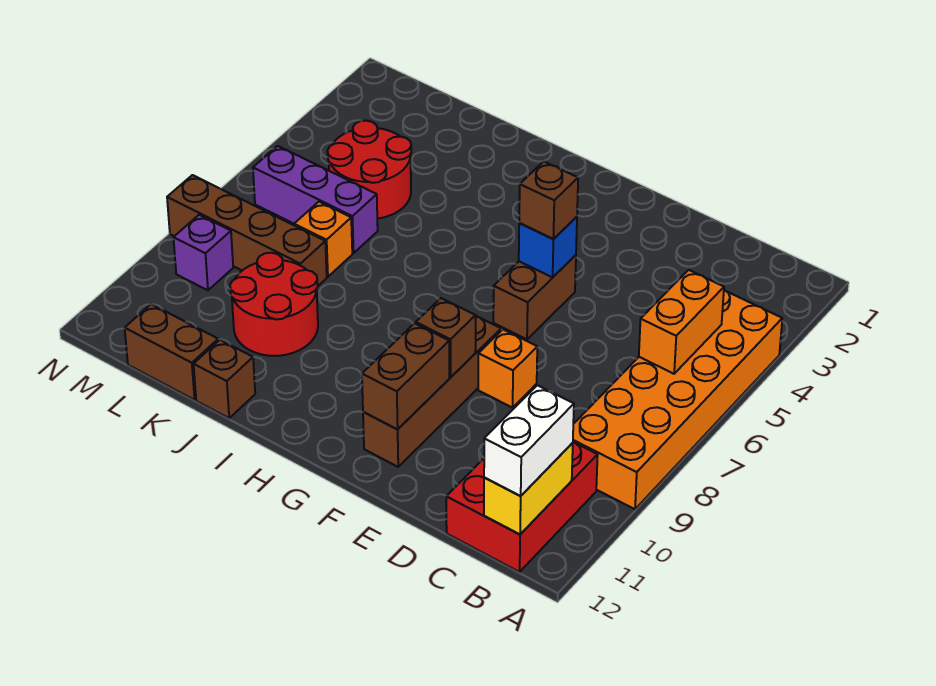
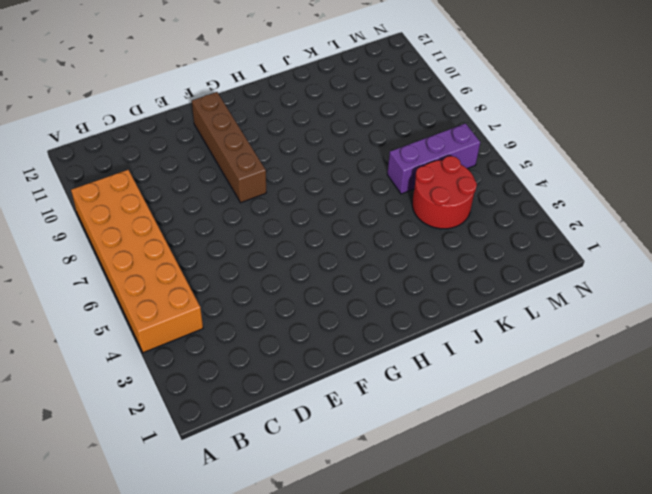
none -> red 2x3 brick [446,442,598,572]
none -> orange 1x1 brick [478,330,537,408]
none -> brown 1x2 brick [493,255,576,339]

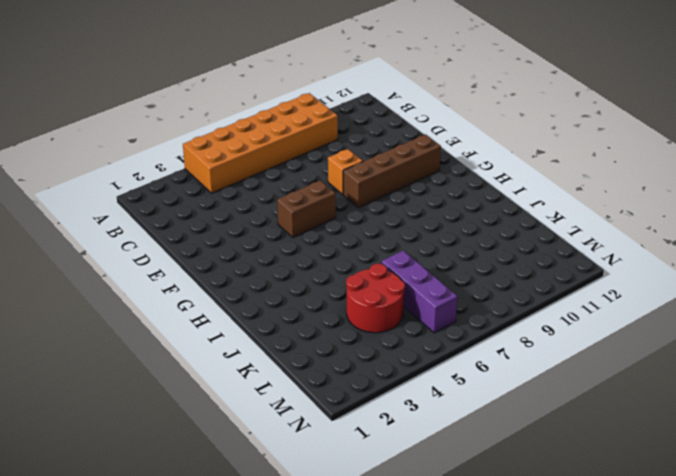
none -> red 2x3 brick [446,442,598,572]
none -> red 2x2 round brick [230,253,318,356]
none -> brown 1x1 brick [194,340,255,418]

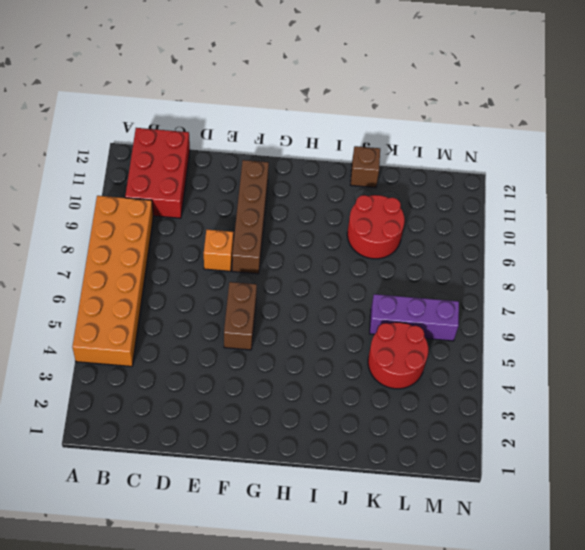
none -> orange 1x1 brick [294,202,352,277]
none -> brown 1x4 brick [167,175,327,286]
none -> brown 1x2 brick [125,304,218,400]

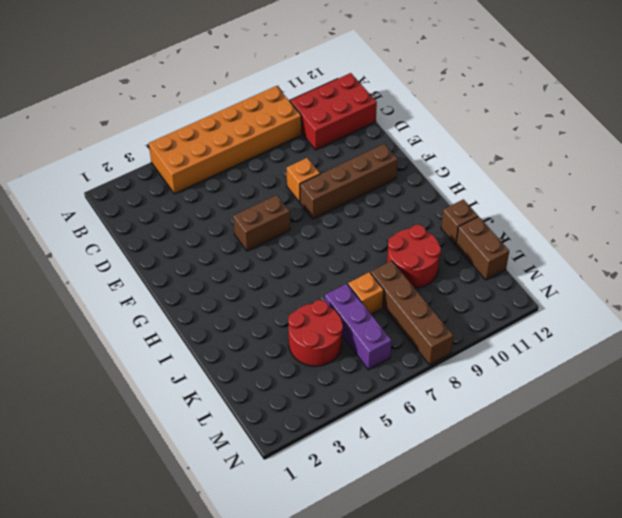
none -> purple 1x1 brick [173,215,233,290]
none -> orange 1x2 brick [639,270,724,374]
none -> yellow 1x2 brick [484,443,573,534]

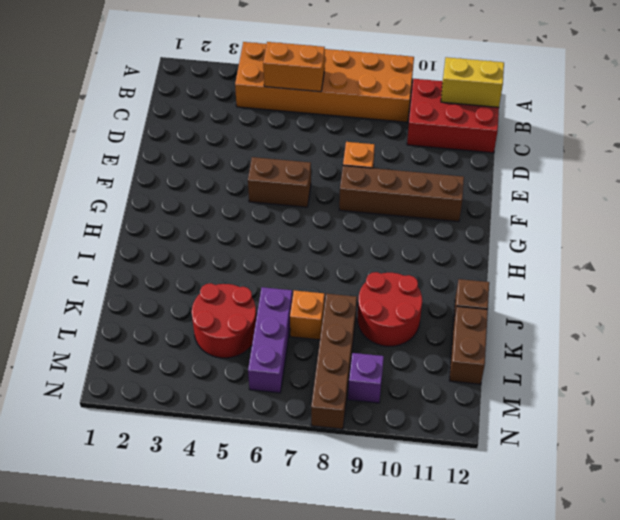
none -> blue 1x1 brick [519,217,577,277]
none -> brown 1x1 brick [416,298,476,377]
none -> brown 1x2 brick [362,323,449,429]

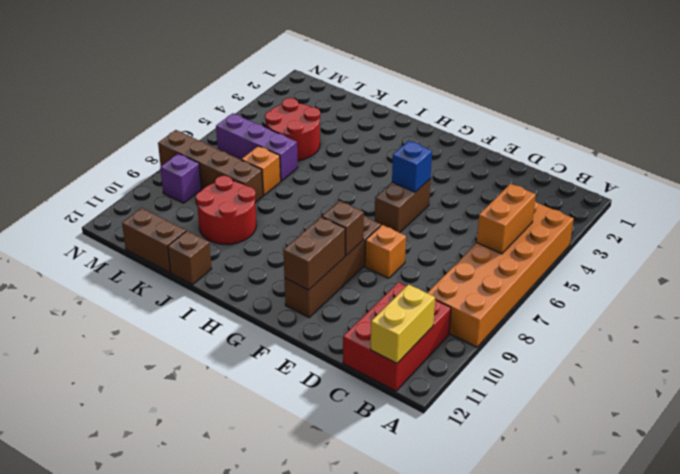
none -> white 1x2 brick [484,385,574,496]
none -> brown 1x1 brick [519,162,578,239]

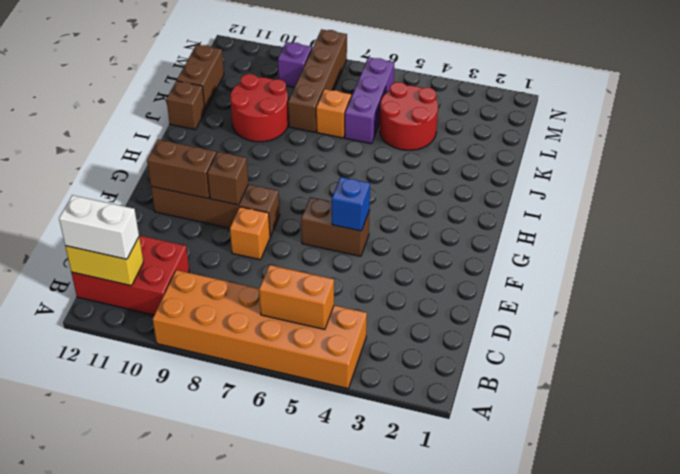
none -> brown 1x1 brick [519,162,578,239]

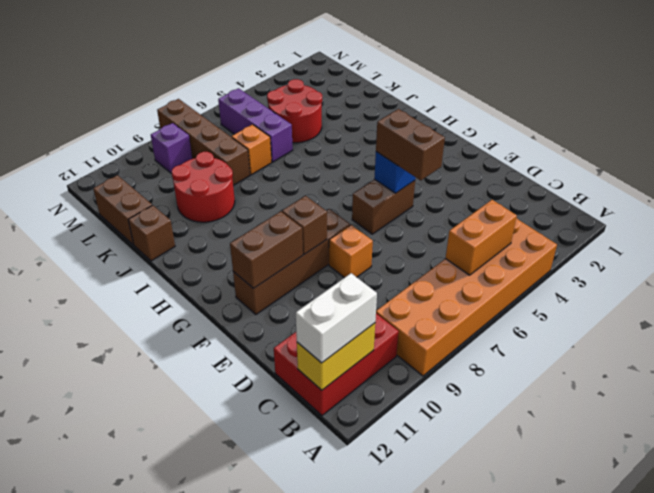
brown 1x2 brick [376,109,445,181] -> brown 1x1 brick [519,162,578,239]

